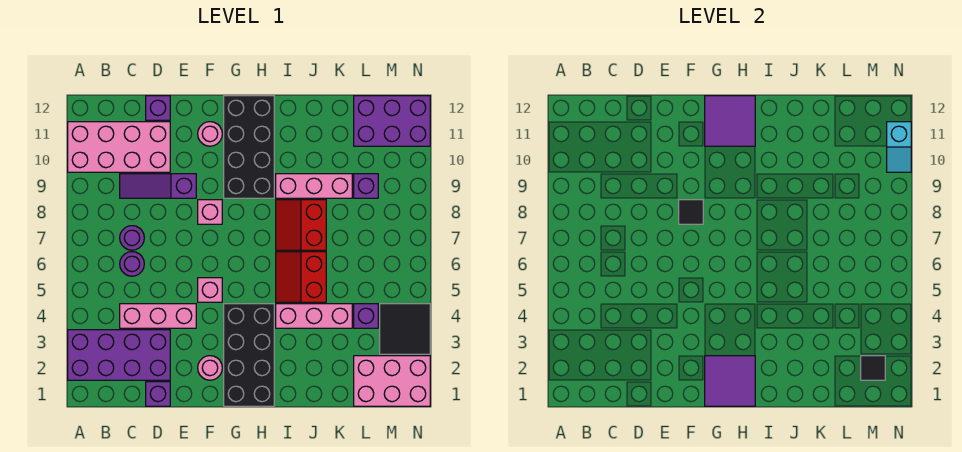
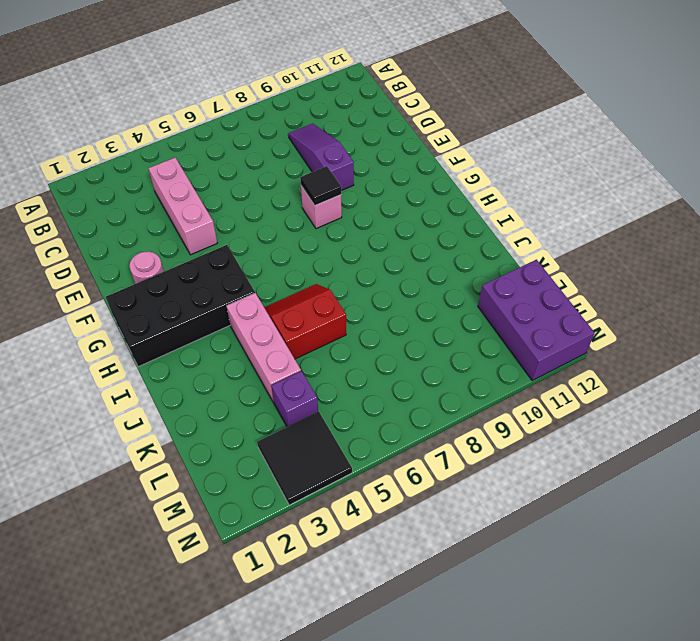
none -> purple 2x4 brick [68,330,170,380]
none -> pink 2x4 brick [68,122,170,172]
none -> purple 1x1 round brick [120,252,144,276]

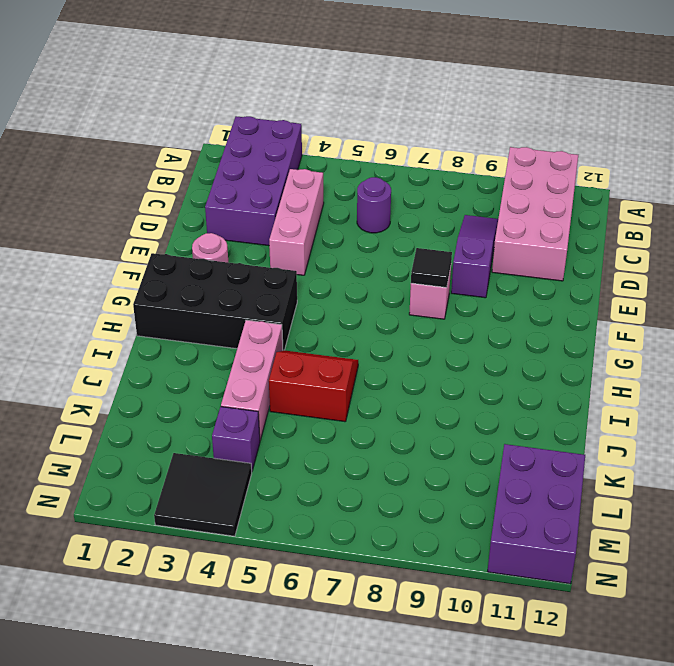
none -> purple 1x1 round brick [120,226,144,250]
none -> purple 1x1 brick [146,382,170,406]
none -> purple 1x1 brick [146,96,170,120]

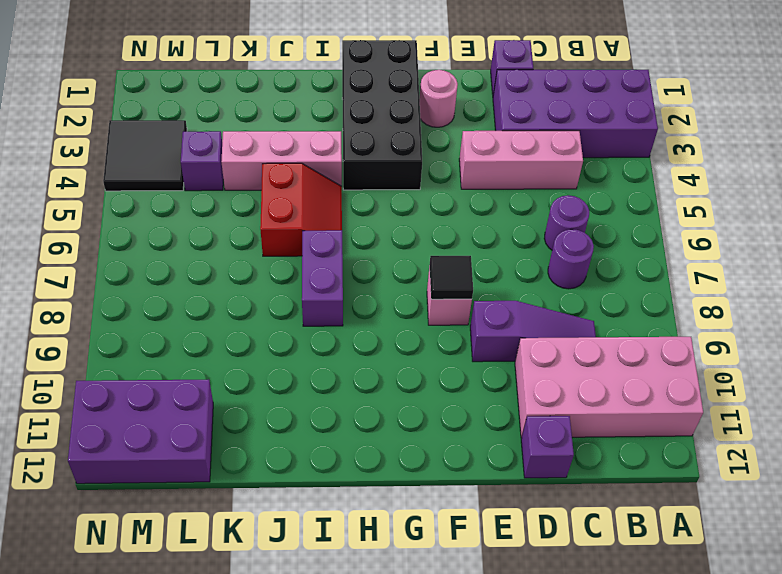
purple 1x2 brick [302,230,343,326] -> red 2x2 slope [276,200,326,250]
none -> pink 1x1 brick [198,278,222,302]
none -> pink 1x1 round brick [198,122,222,146]
none -> black 2x4 brick [224,96,274,198]

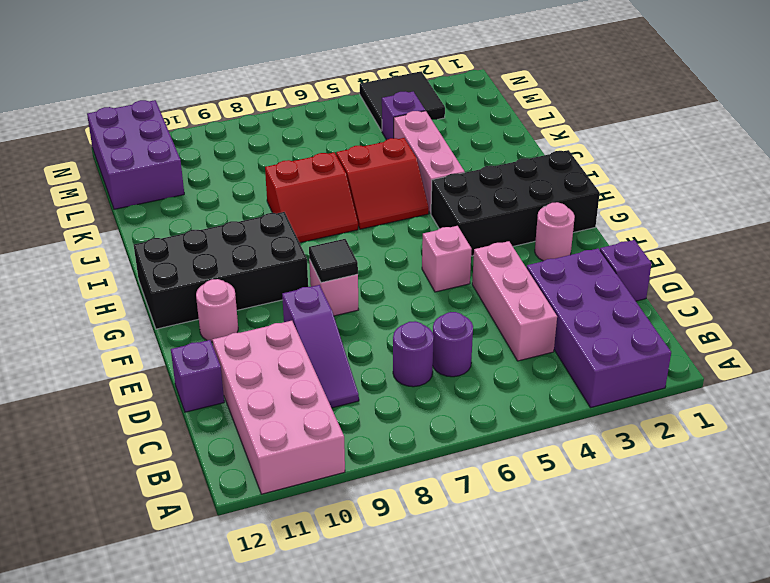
none -> pink 1x3 brick [276,174,352,198]
none -> pink 2x3 brick [354,356,430,406]
none -> purple 1x1 brick [354,174,378,198]

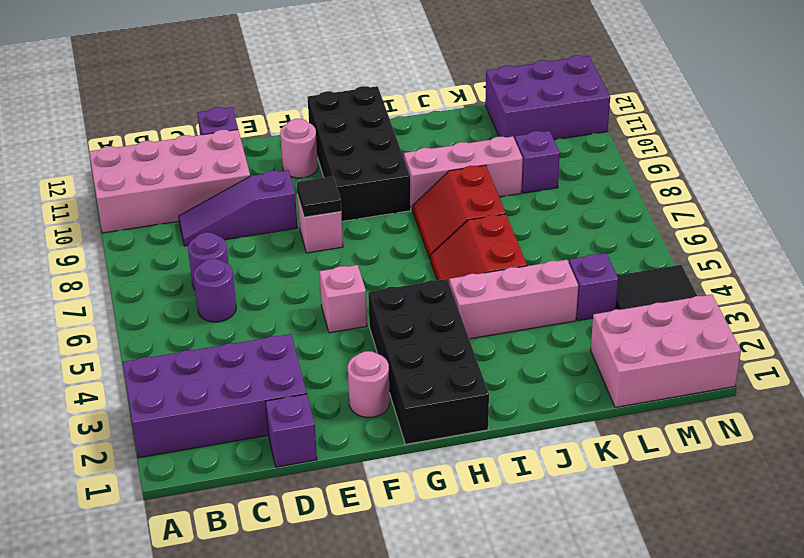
none -> pink 1x3 brick [120,304,196,328]
none -> purple 2x2 tile [705,356,755,406]
none -> purple 2x2 tile [705,96,755,146]

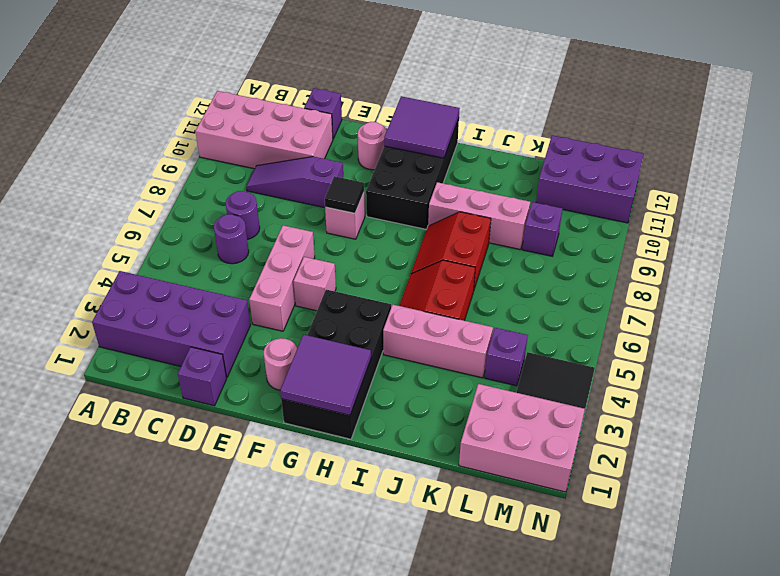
pink 1x3 brick [249,225,315,331] -> pink 1x3 brick turned to [120,304,196,328]
none -> black 1x1 tile [861,356,885,380]
none -> cyan 1x2 slope [887,122,911,172]

